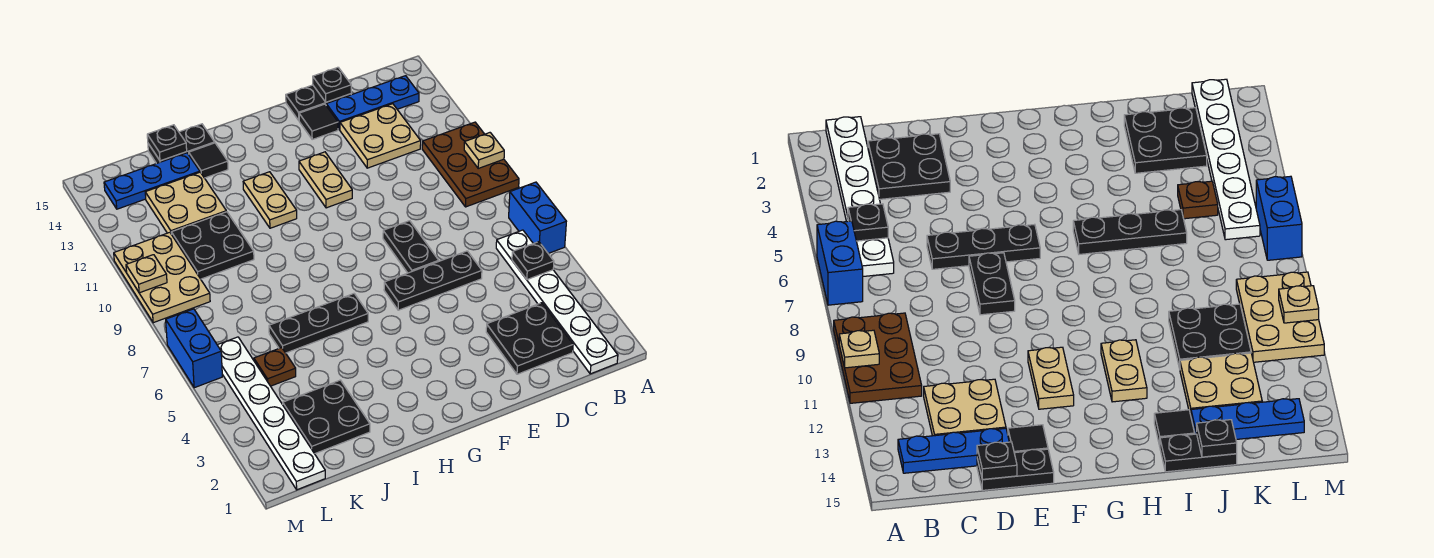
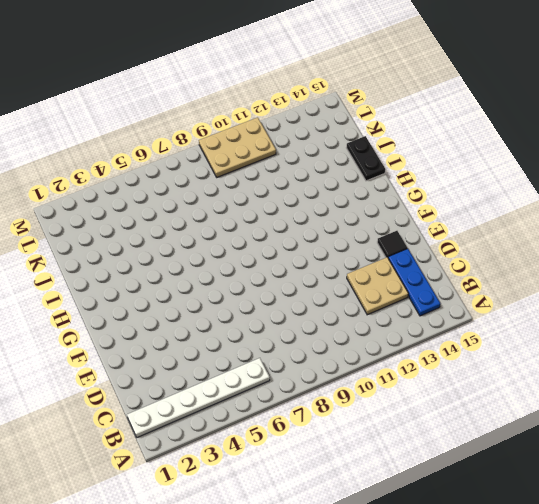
none -> blue 1x2 brick [509,182,566,253]
none -> brown 2x3 plate [422,122,519,207]
none -> black 2x2 plate [486,303,573,374]

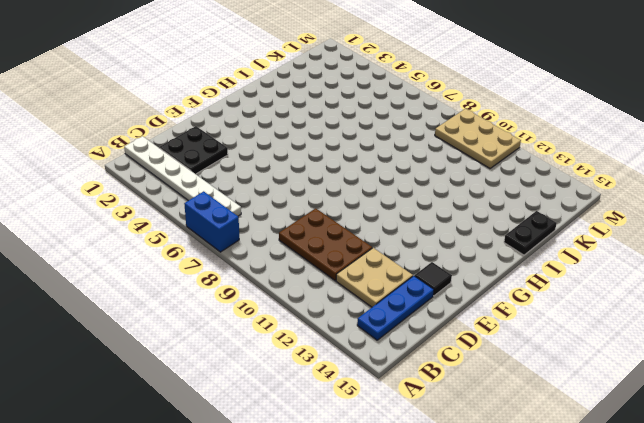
brown 2x3 plate [279,208,372,281] -> brown 2x3 plate moved to [422,122,519,207]
none -> black 1x3 plate [384,251,482,310]
none -> black 1x2 plate [286,85,351,120]
none -> black 1x2 plate [383,221,439,273]

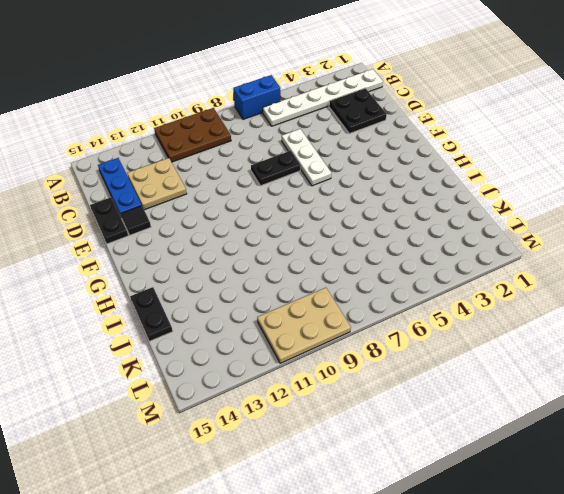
white 1x3 plate [282,129,331,186] -> black 1x3 plate [384,251,482,310]
none -> tan 1x2 plate [299,152,352,208]
none -> black 1x3 plate [269,294,368,353]
none -> tan 1x2 plate [243,172,297,228]

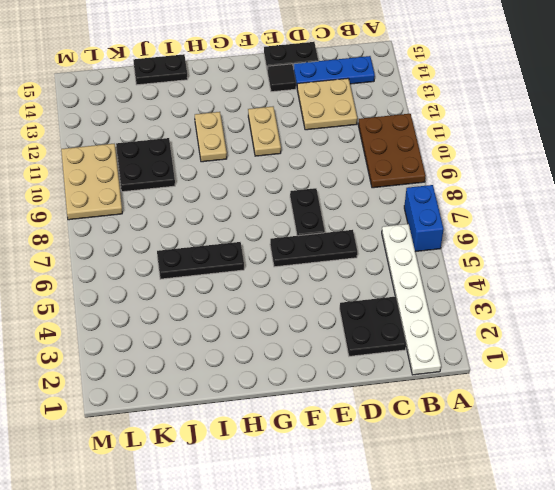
none -> black 1x1 tile [189,143,228,178]
none -> black 2x2 plate [283,380,370,454]
none -> tan 2x2 plate [145,172,226,234]

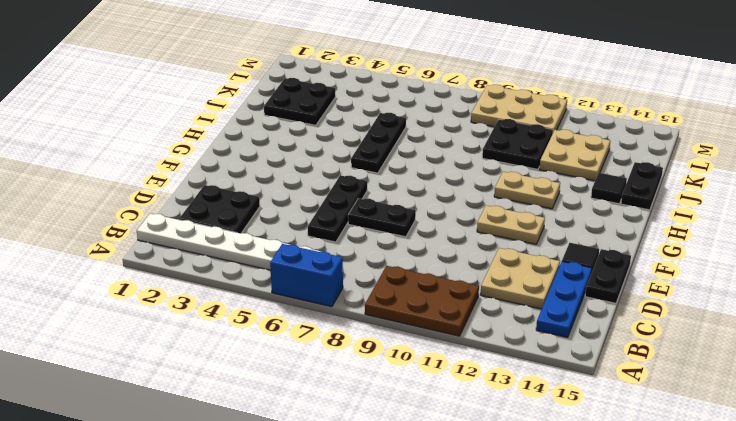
none -> blue 1x3 plate [104,153,200,209]
none -> brown 1x1 plate [254,348,296,386]
none -> white 1x6 plate [218,337,325,490]

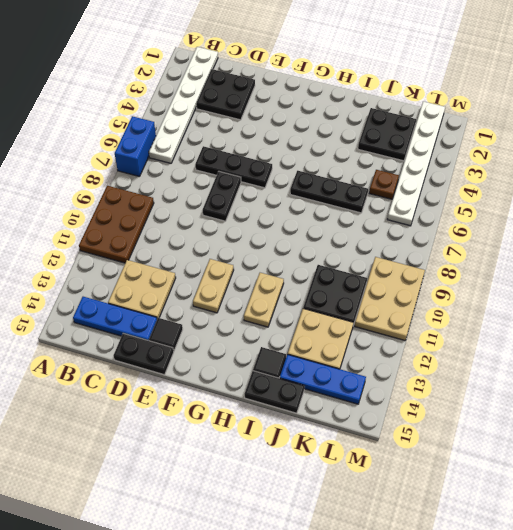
none -> blue 1x2 brick [166,309,222,388]
none -> tan 1x1 plate [464,133,504,168]
none -> black 1x1 plate [512,242,554,280]

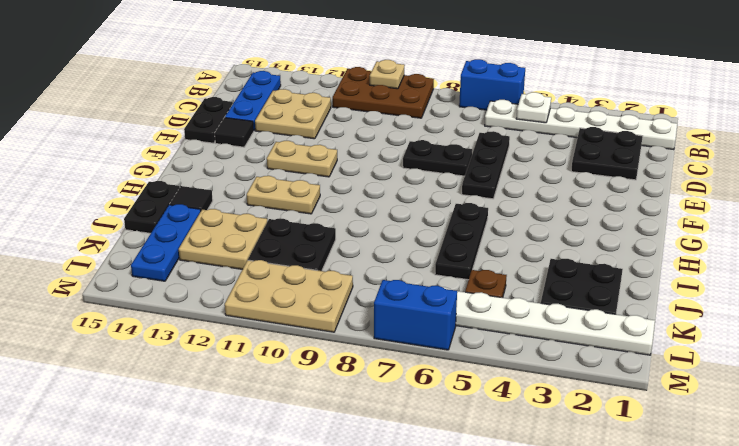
white 1x1 plate [516,92,551,123] -> black 1x1 plate [512,242,554,280]
none -> black 1x1 plate [313,67,351,102]
none -> black 1x1 plate [147,125,187,161]
none -> tan 1x1 plate [126,255,167,293]

